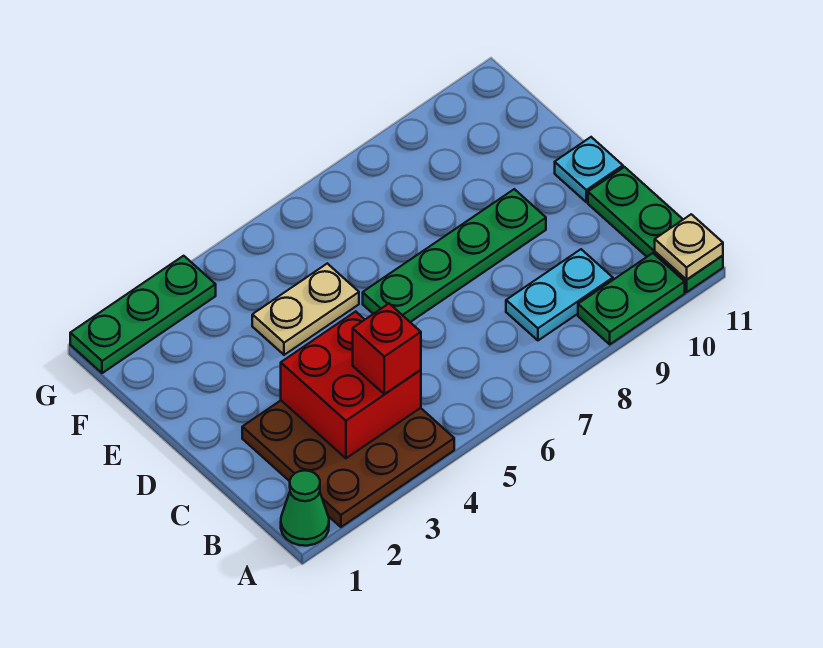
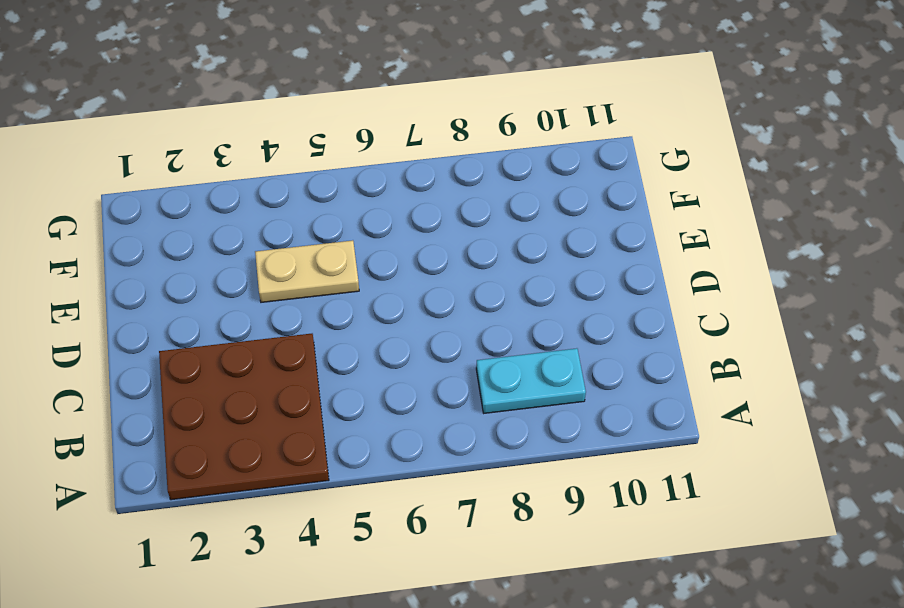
none -> green 1x1 cone [281,470,329,546]
none -> green 1x2 plate [578,253,685,344]
none -> green 1x3 plate [588,167,723,292]

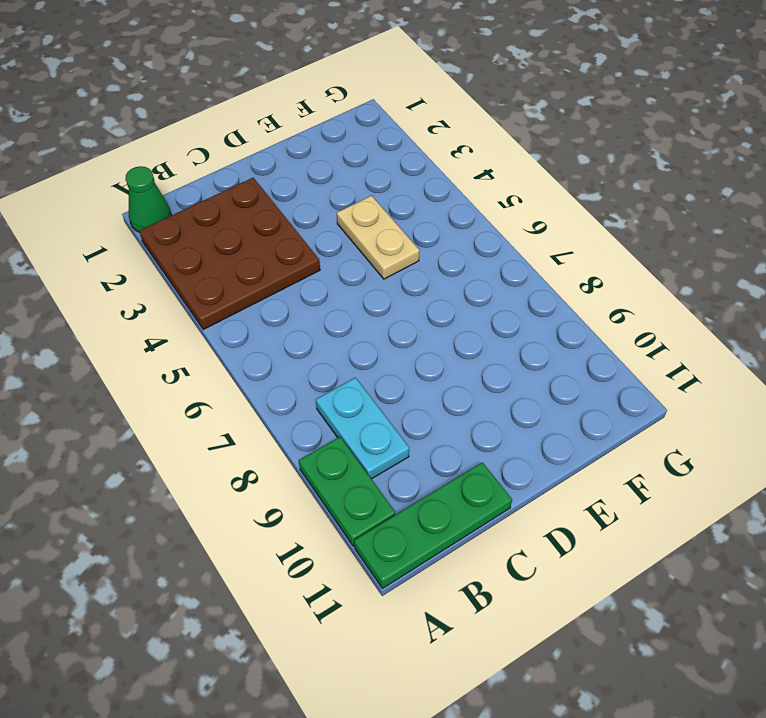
none -> green 1x4 plate [363,189,546,322]
none -> cyan 1x1 plate [555,137,623,202]
none -> green 1x3 plate [70,256,216,373]

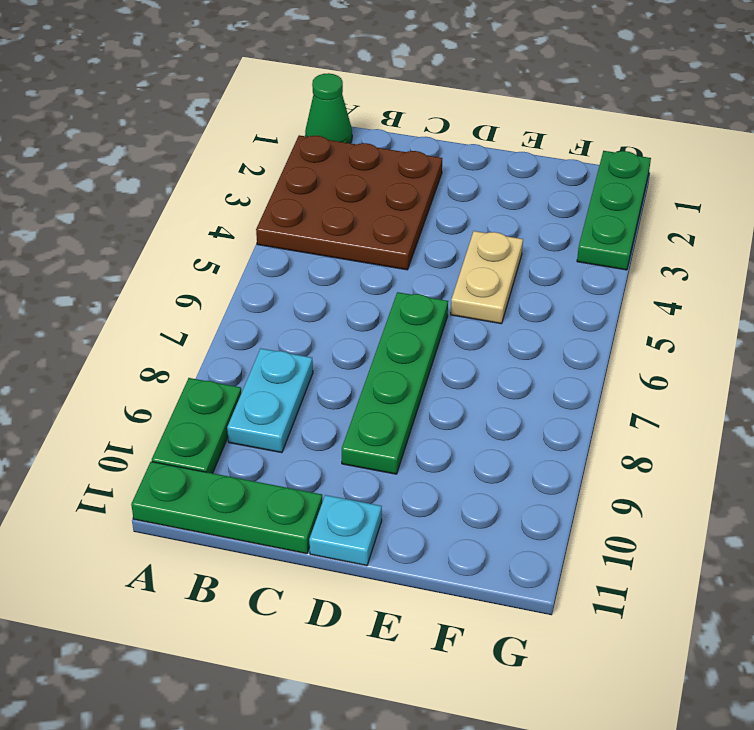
none -> tan 1x1 plate [655,214,723,279]
none -> red 2x2 brick [281,312,421,458]
none -> red 1x1 brick [353,304,421,394]

